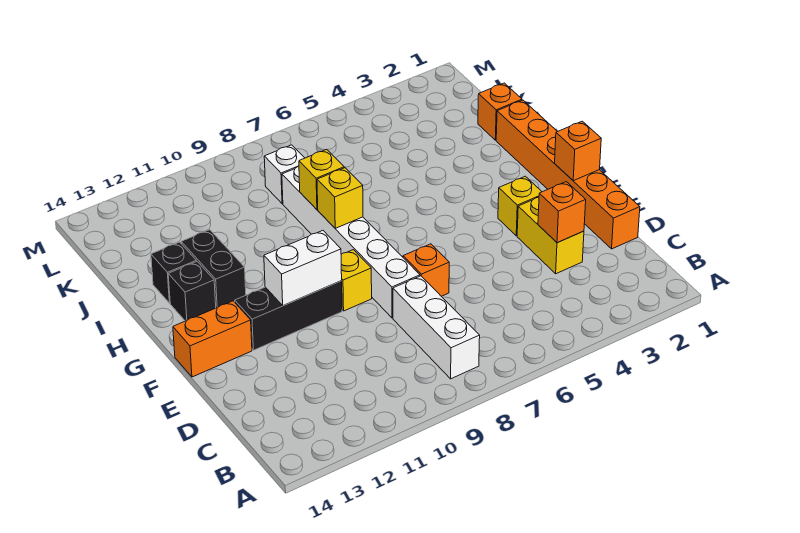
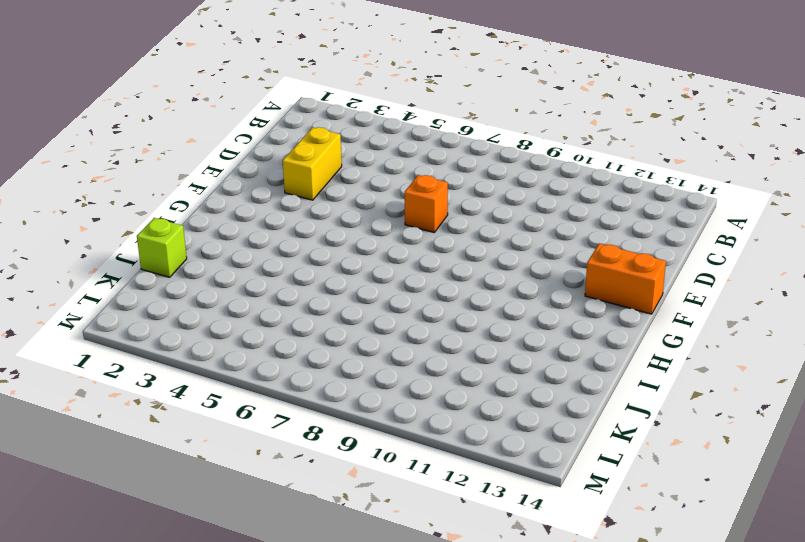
lime 1x1 brick [137,218,187,277] -> orange 1x1 brick [478,83,522,140]
none -> white 1x3 brick [393,276,480,379]
none -> orange 1x6 brick [496,100,640,249]
none -> white 1x6 brick [282,166,420,318]

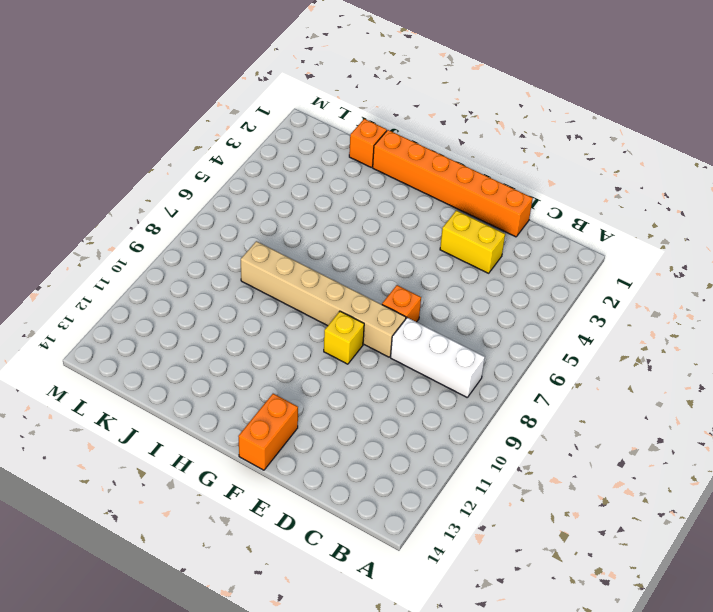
tan 1x6 brick [241,241,406,357] -> white 1x6 brick [282,166,420,318]
none -> yellow 1x1 brick [498,176,542,236]
none -> black 1x3 brick [235,281,342,350]
none -> black 1x2 brick [181,230,246,308]

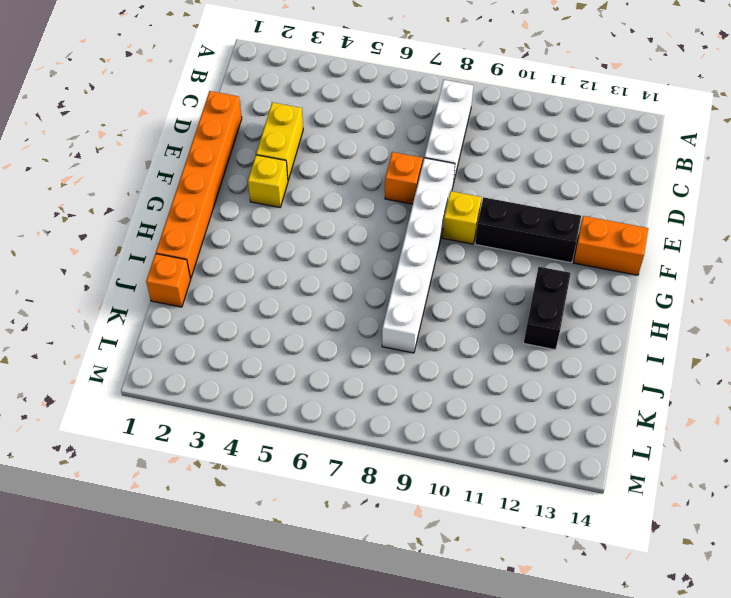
none -> black 1x1 brick [168,262,216,321]
none -> black 1x1 brick [151,242,197,303]
none -> white 1x1 brick [264,145,304,204]

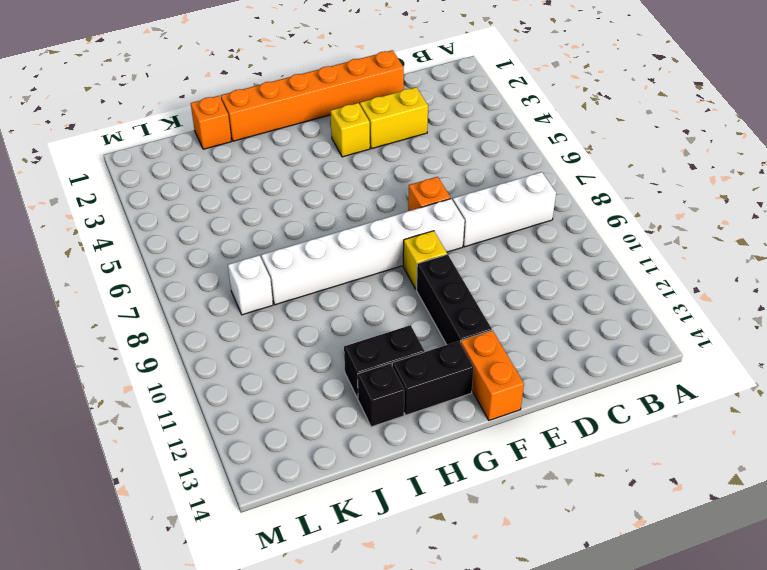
black 1x2 brick [392,341,474,415] -> black 1x1 brick [168,262,216,321]
none -> orange 1x1 brick [538,182,586,243]
none -> orange 1x1 brick [555,121,601,181]
none -> white 1x2 brick [264,231,342,306]

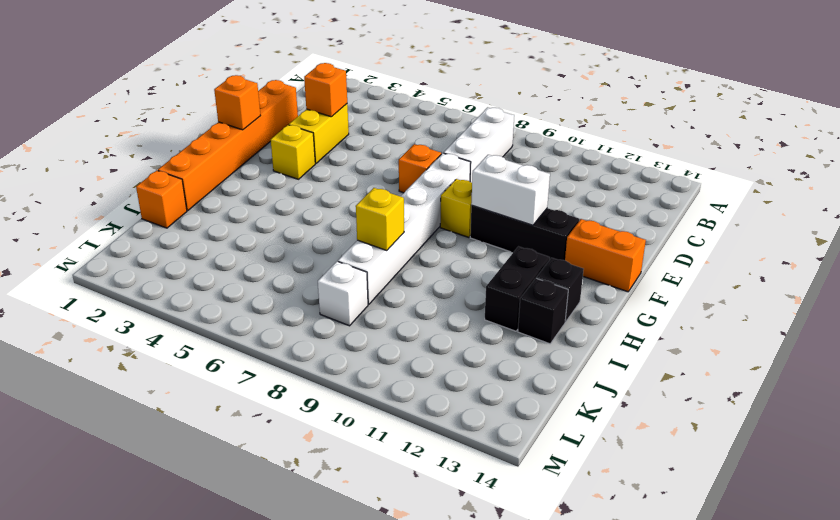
none -> yellow 1x1 brick [317,168,363,228]

